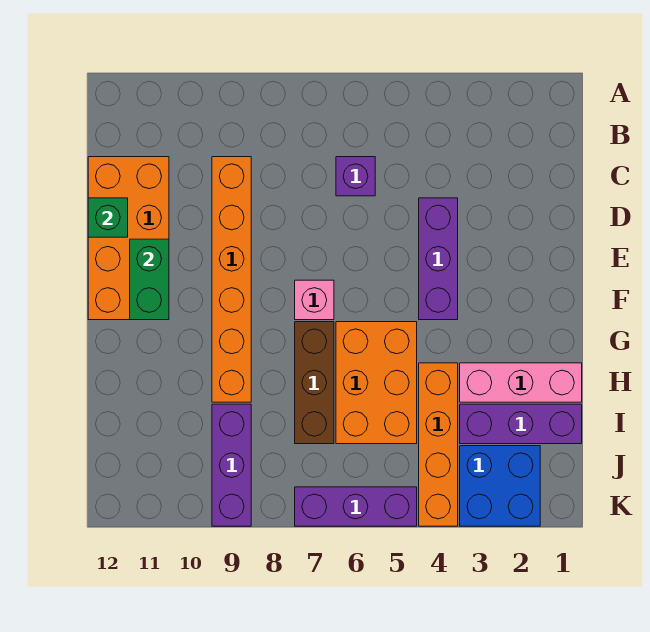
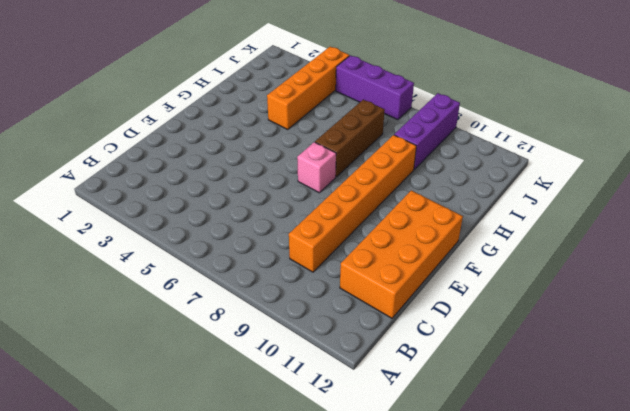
none -> purple 1x1 brick [336,157,375,196]
none -> purple 1x3 brick [419,198,458,320]
none -> orange 2x3 brick [336,322,417,444]

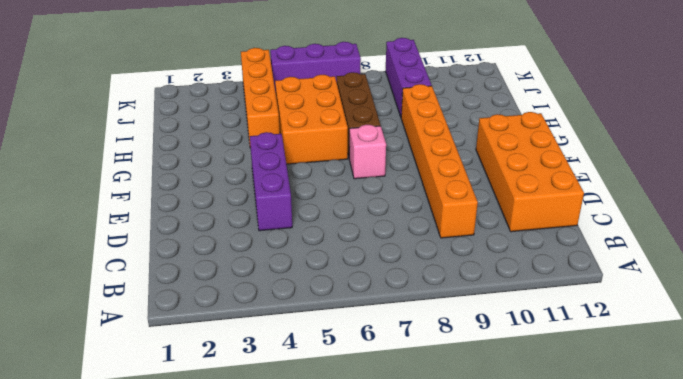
none -> purple 1x1 brick [336,157,375,196]
none -> pink 1x3 brick [460,363,582,402]
none -> purple 1x3 brick [460,404,582,444]

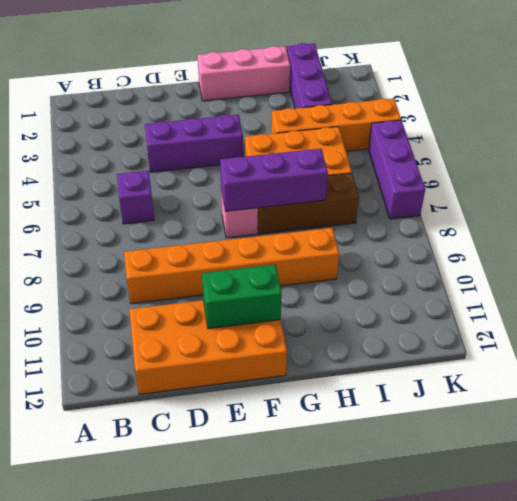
pink 1x3 brick [198,46,290,101] -> pink 1x3 brick turned to [460,363,582,402]
purple 1x3 brick [220,149,328,211] -> purple 1x3 brick moved to [212,404,251,526]
none -> blue 2x2 brick [460,446,540,526]
none -> green 1x1 brick [88,198,128,237]

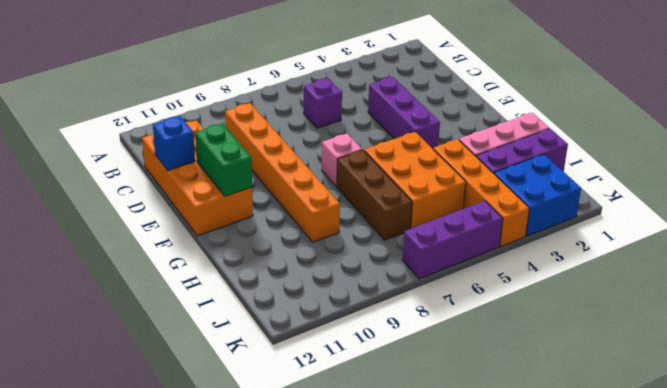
blue 1x1 brick [153,116,195,170] -> green 1x1 brick [88,198,128,237]
none -> purple 1x3 brick [212,404,251,526]

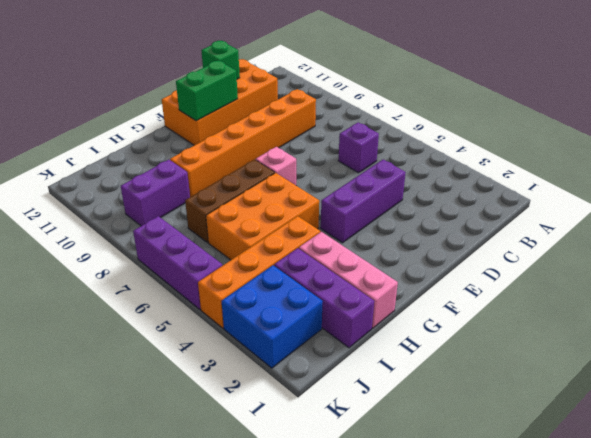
purple 1x2 brick [121,160,190,226] -> purple 1x3 brick [212,404,251,526]

